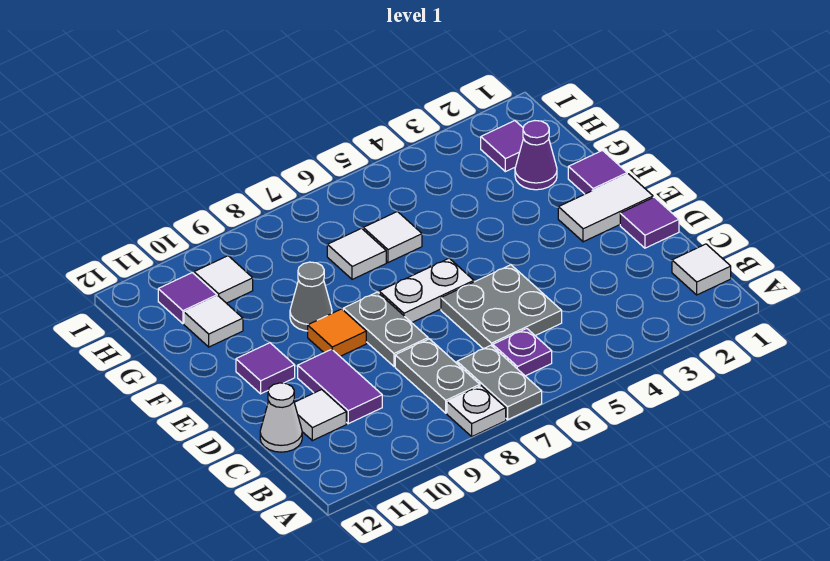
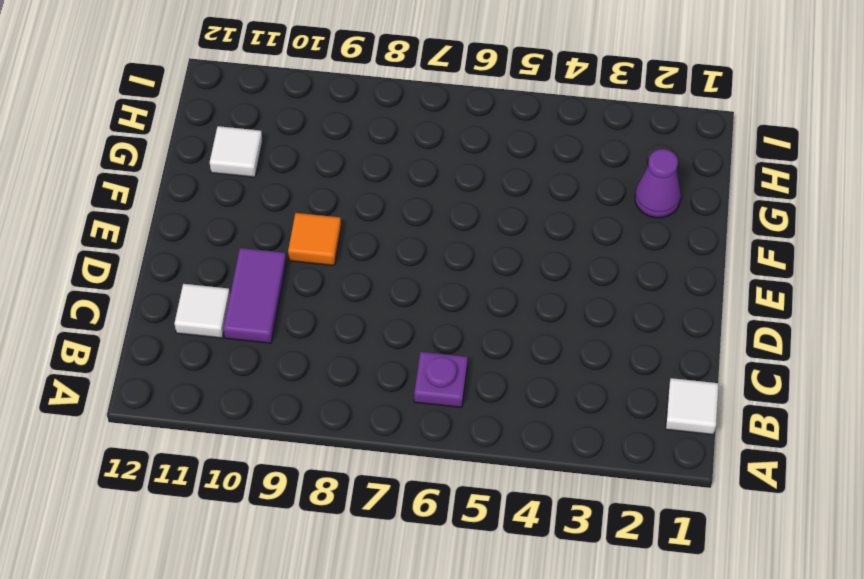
none -> grey 1x2 plate [457,345,542,420]
none -> white 1x1 plate [447,386,506,436]
none -> grey 1x2 plate [395,339,480,413]

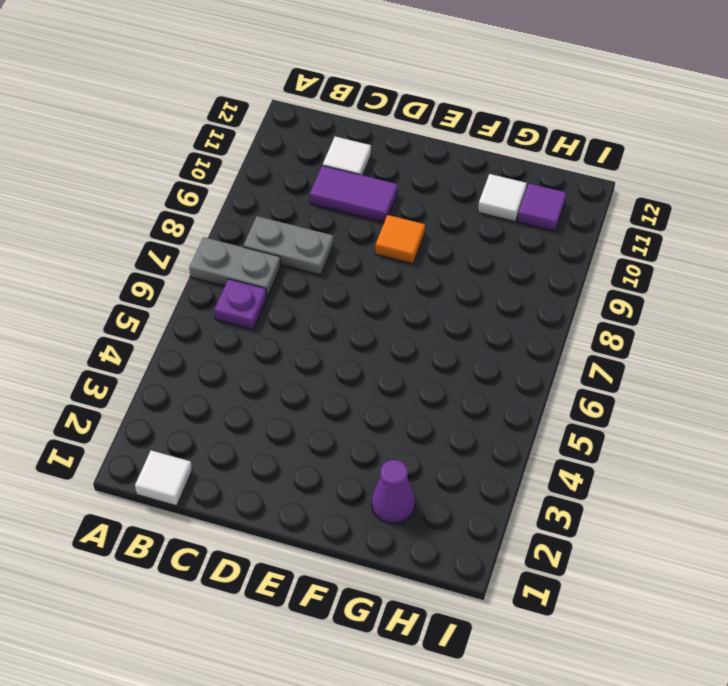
none -> white 1x1 plate [447,386,506,436]
none -> grey 2x2 plate [441,265,562,349]
none -> white 1x1 cone [260,383,302,452]

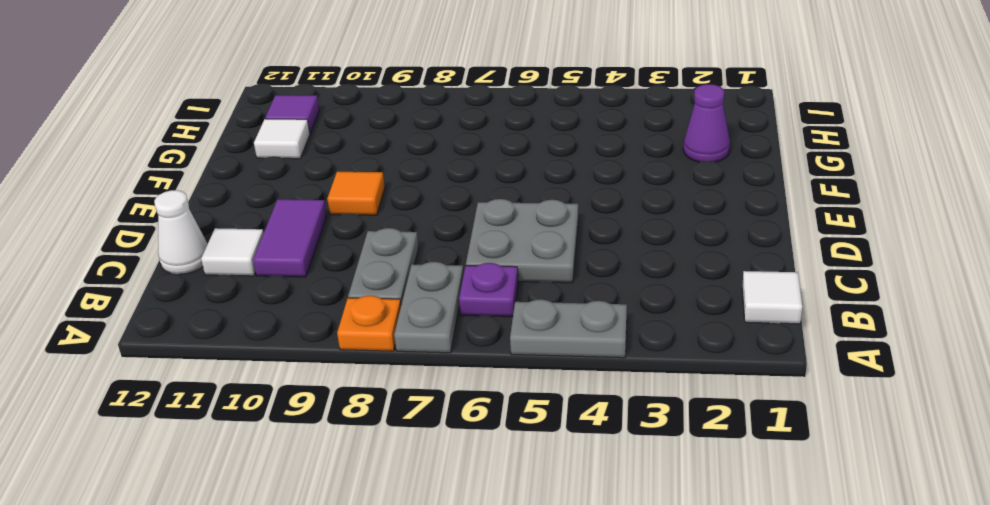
grey 1x2 plate [510,299,627,358] -> grey 1x2 plate turned to [343,292,428,366]
orange 1x1 plate [337,296,401,351] -> white 1x1 plate [447,386,506,436]
none -> purple 1x1 tile [620,197,679,248]
none -> white 1x2 tile [558,174,653,242]
none -> white 1x2 plate [379,258,474,323]

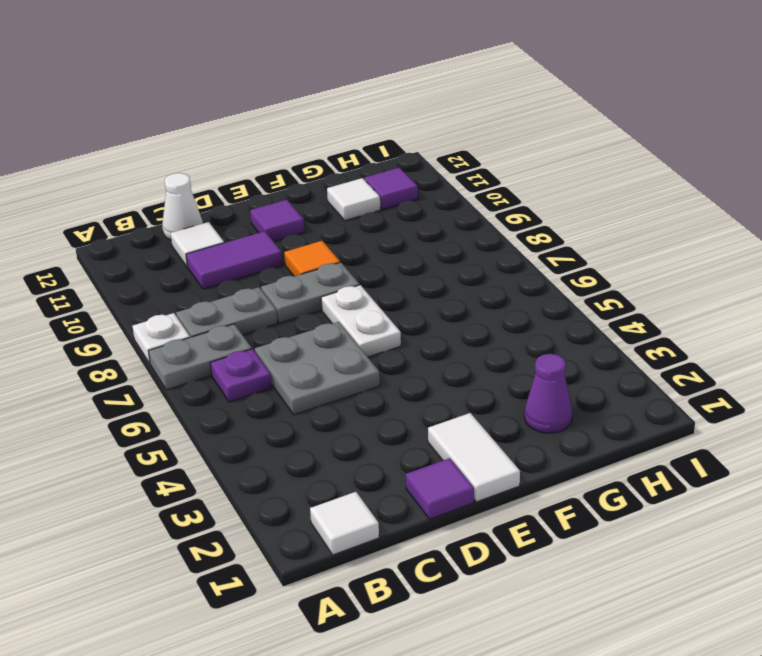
none -> purple 1x1 tile [568,151,627,194]
none -> grey 1x1 cone [290,262,332,331]
none -> white 1x1 tile [363,211,422,263]

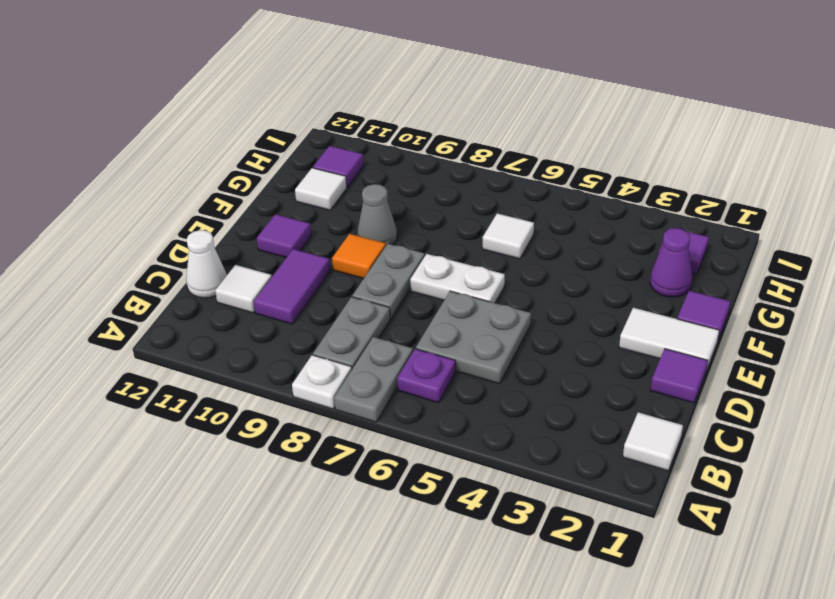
none -> white 1x1 tile [327,228,386,279]
none -> white 1x1 tile [194,256,253,303]

